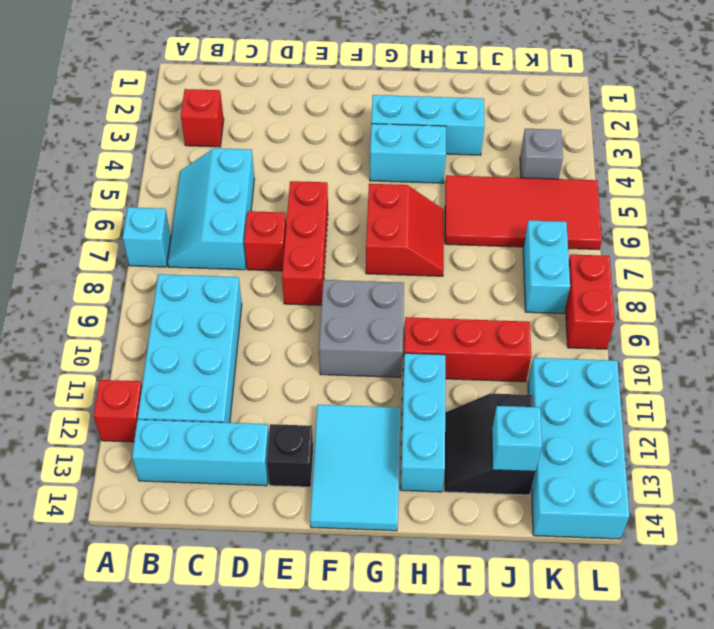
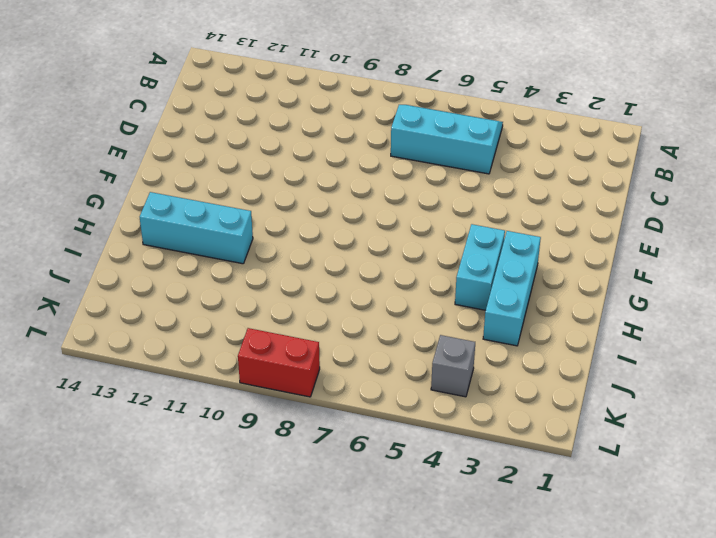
none -> cyan 1x1 brick [123,207,171,267]
none -> red 1x1 brick [94,380,142,442]
none -> red 1x1 brick [181,89,224,147]

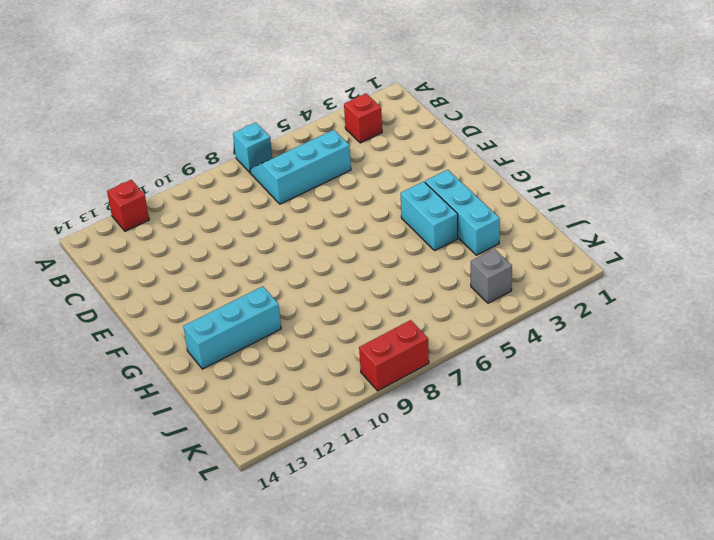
none -> cyan 2x4 brick [138,274,242,423]
none -> cyan 1x3 brick [132,420,269,486]
none -> red 1x1 brick [244,211,286,271]

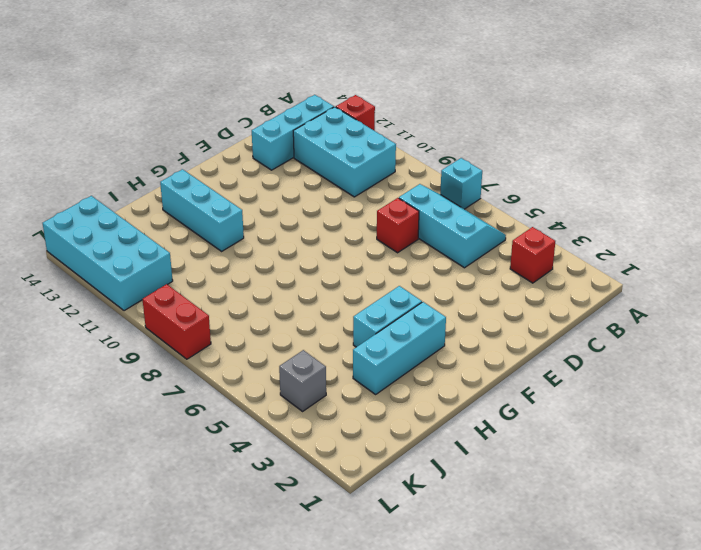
cyan 2x3 brick [293,107,396,197] -> cyan 2x4 brick [138,274,242,423]
none -> red 1x3 brick [282,181,328,305]
none -> black 1x1 brick [267,424,313,487]
none -> grey 2x2 brick [319,280,404,377]

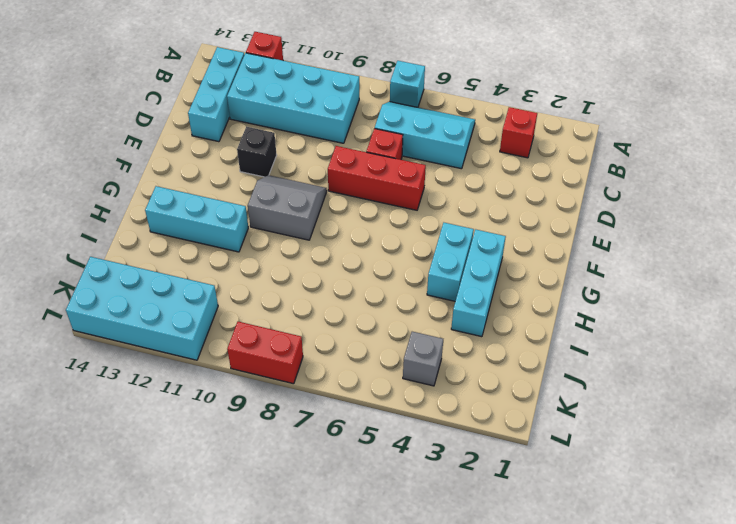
black 1x1 brick [237,127,277,177] -> black 1x1 brick moved to [267,424,313,487]
grey 2x2 slope [248,175,327,240] -> grey 2x2 brick [319,280,404,377]
none -> cyan 2x3 tile [310,405,401,531]
none -> red 2x2 slope [366,184,444,276]
none -> red 1x3 brick [403,317,531,382]

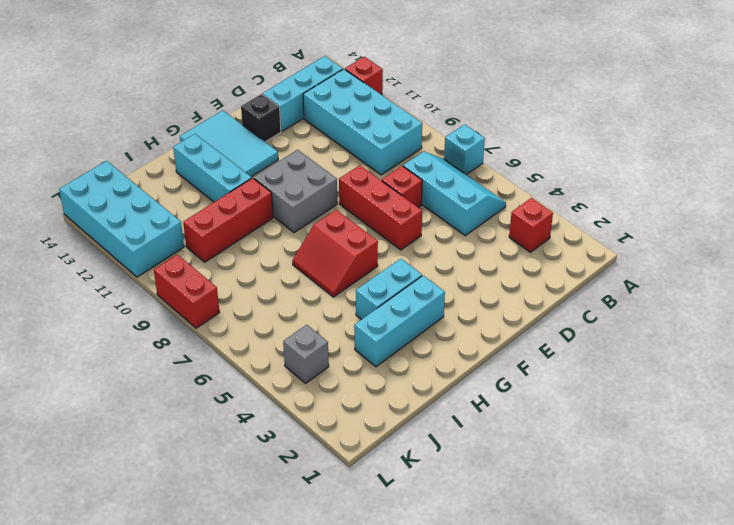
none -> red 2x4 tile [445,175,602,250]
none -> black 2x2 slope [444,393,535,495]
none -> cyan 1x2 brick [523,220,570,314]

